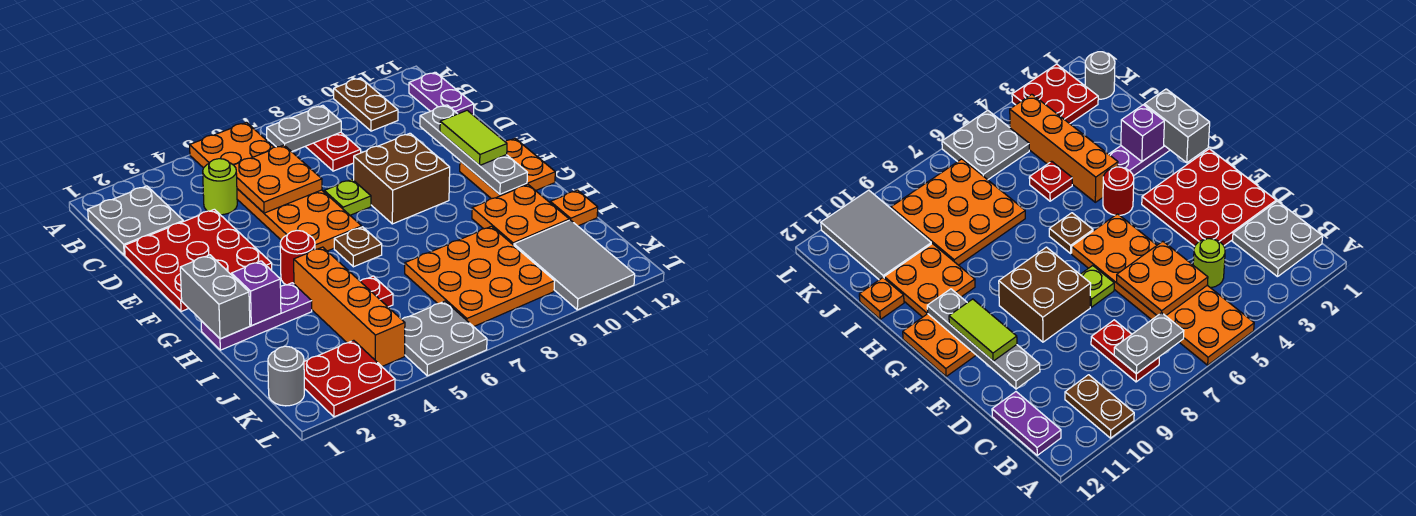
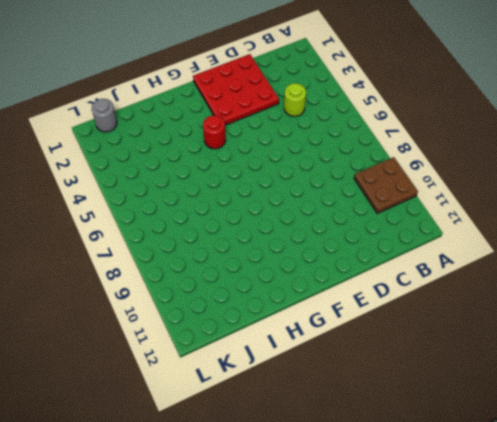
brown 2x2 plate [354,157,418,213] -> brown 1x2 plate [334,78,398,131]
none -> orange 2x6 plate [190,122,362,251]
none -> grey 2x2 plate [88,186,183,255]
none -> red 1x2 plate [305,132,361,171]

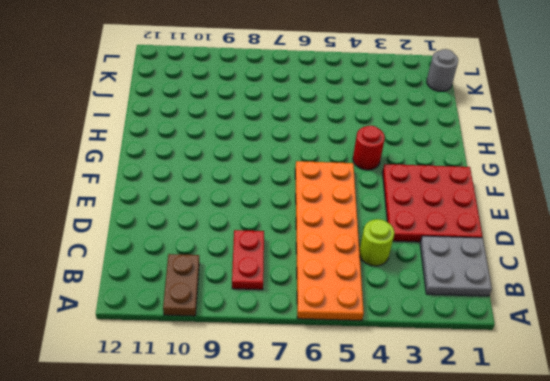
none -> purple 1x2 plate [409,72,474,115]
none -> lime 1x1 plate [324,179,371,215]
none -> brown 2x2 brick [354,133,450,224]

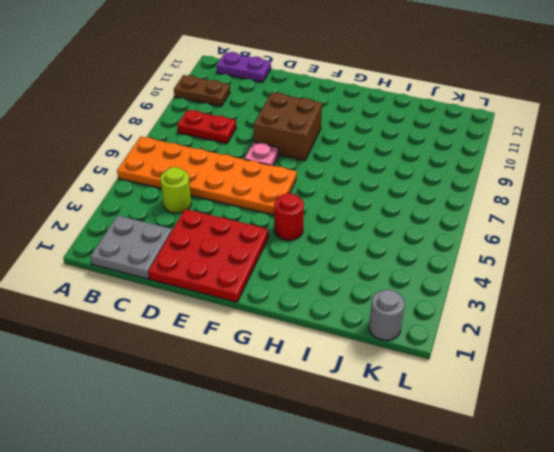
pink 1x1 plate [245,142,279,166] -> lime 1x1 plate [324,179,371,215]
none -> orange 2x2 plate [460,138,555,199]
none -> brown 1x1 plate [334,227,382,267]
none -> purple 1x3 plate [201,283,312,350]

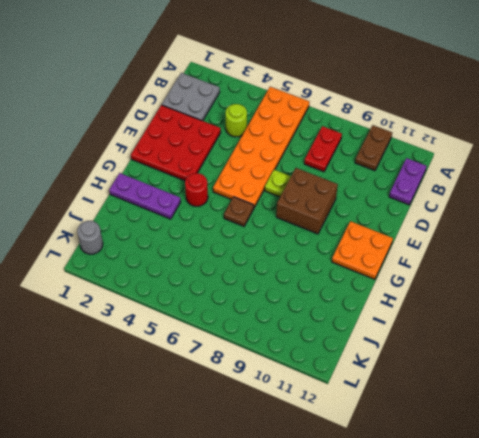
none -> orange 1x4 brick [294,247,405,366]
none -> orange 2x2 plate [472,185,569,245]
none -> red 1x1 plate [360,276,393,307]

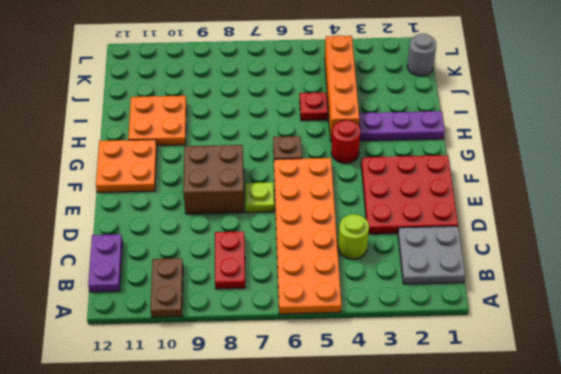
none -> orange 3x3 plate [405,226,555,327]
none -> orange 1x1 plate [550,190,598,226]
none -> grey 2x3 tile [514,220,635,310]

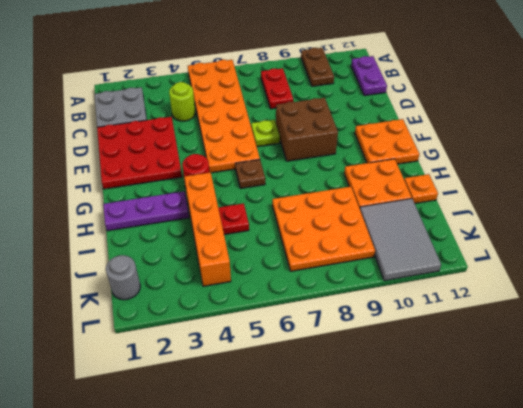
none -> red 2x2 plate [304,340,395,417]
none -> grey 2x2 plate [402,301,487,376]
none -> grey 1x2 plate [267,105,341,152]

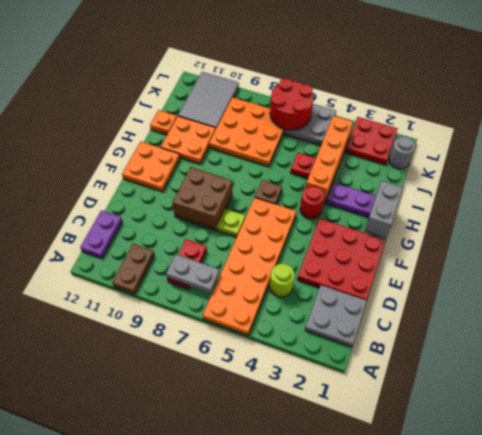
red 2x2 round brick [270,79,313,130] -> none
none -> orange 2x2 plate [234,145,322,213]
none -> grey 1x4 plate [420,105,527,194]
none -> purple 1x1 brick [231,261,281,325]

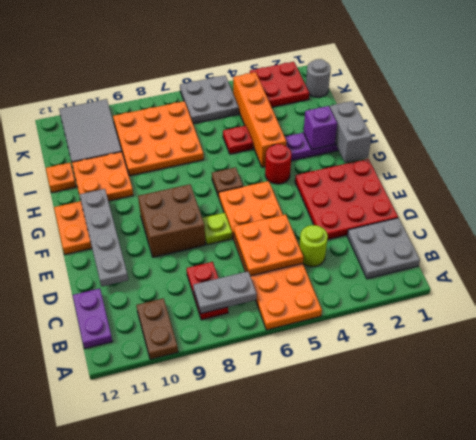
none -> lime 1x2 tile [440,110,507,166]

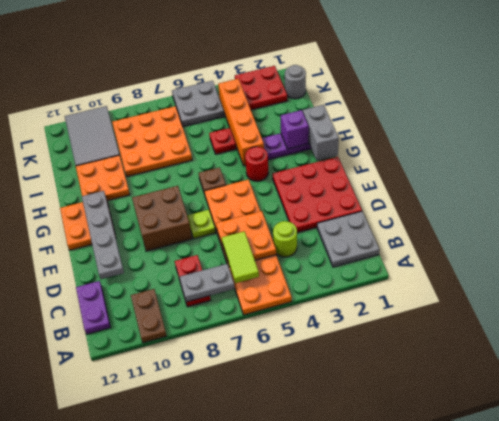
lime 1x2 tile [222,231,259,283] -> lime 1x2 tile moved to [440,110,507,166]
none -> orange 1x1 plate [550,190,598,226]

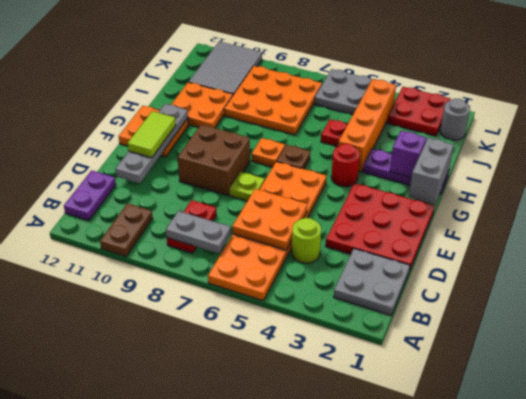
orange 1x1 plate [252,138,285,167] -> orange 1x1 plate moved to [550,190,598,226]

